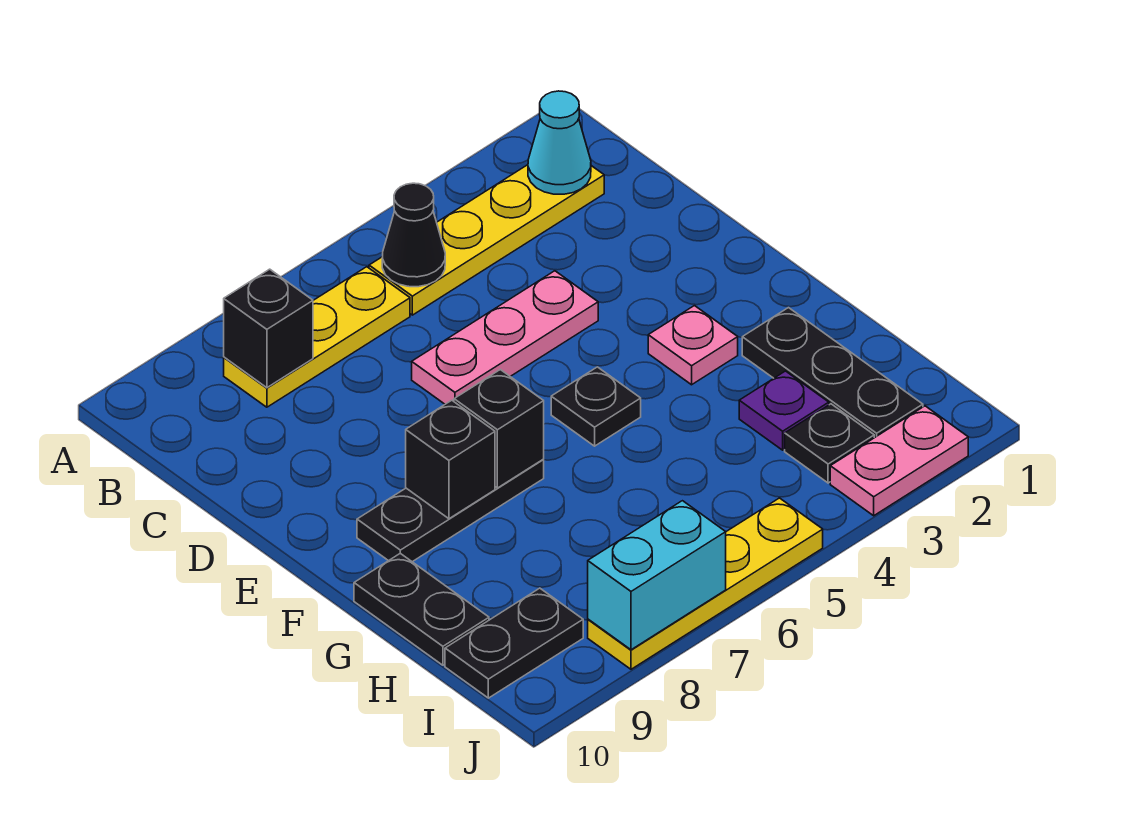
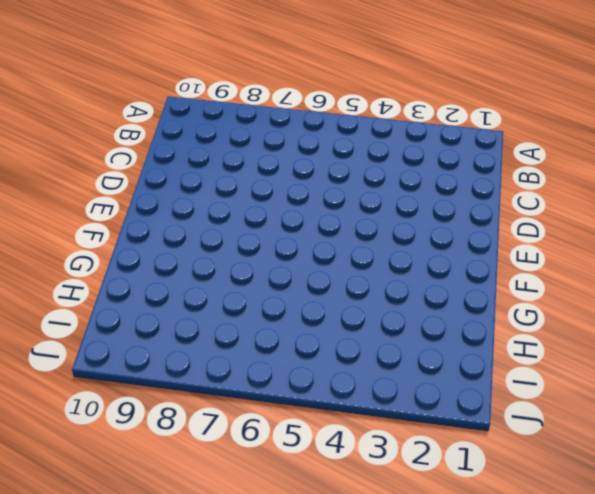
none -> yellow 1x4 plate [369,165,604,315]
none -> yellow 1x3 plate [224,267,410,407]
none -> pink 1x3 plate [412,271,598,404]

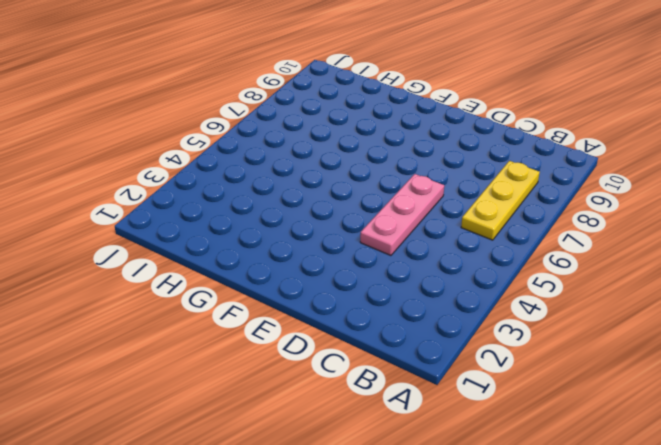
none -> yellow 1x4 plate [369,165,604,315]
none -> pink 1x1 plate [648,306,738,385]
none -> black 1x1 plate [551,367,641,446]

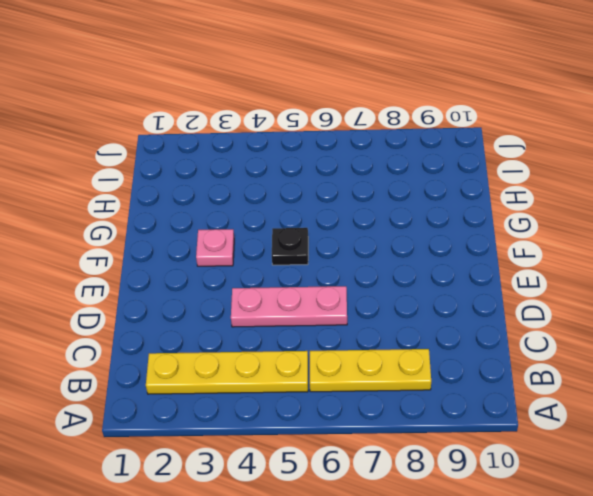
none -> black 1x3 plate [357,460,544,562]
none -> black 1x3 plate [742,308,923,438]
none -> black 1x2 plate [354,553,489,665]

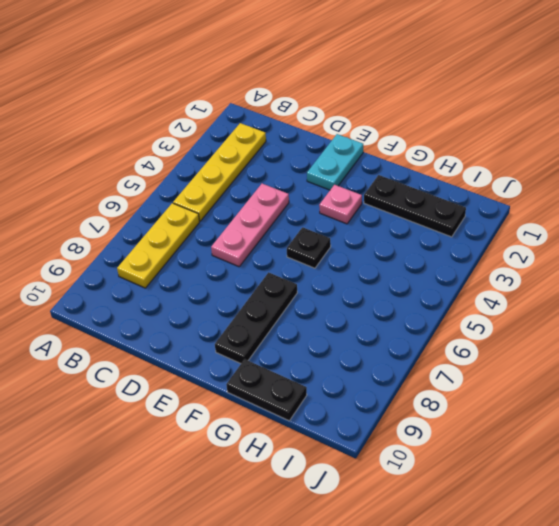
cyan 1x2 plate [307,134,363,190] -> none
none -> purple 1x1 plate [739,371,829,450]
none -> black 1x1 plate [785,404,874,483]
none -> black 1x2 plate [445,588,583,698]

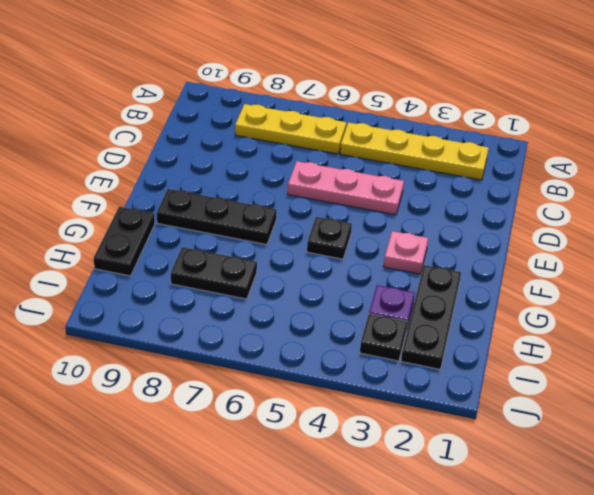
black 1x2 plate [171,247,257,299] -> black 1x2 plate moved to [445,588,583,698]
none -> pink 1x2 plate [830,406,968,516]
none -> yellow 1x4 plate [588,498,823,669]
none -> cyan 1x1 cone [528,91,591,194]

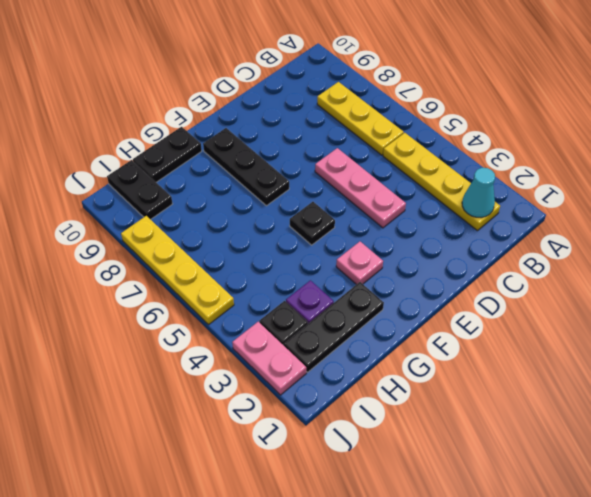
none -> black 1x1 cone [382,183,445,287]
none -> black 1x1 brick [224,269,313,388]
none -> black 1x1 brick [454,370,544,488]

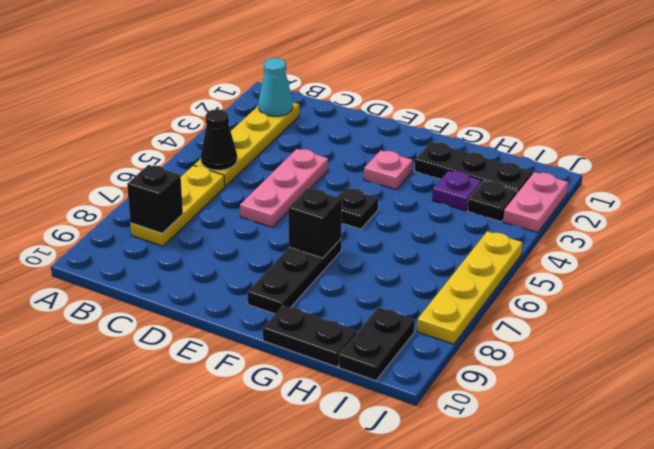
none -> black 1x1 brick [406,400,495,519]
none -> cyan 1x2 brick [588,501,726,650]

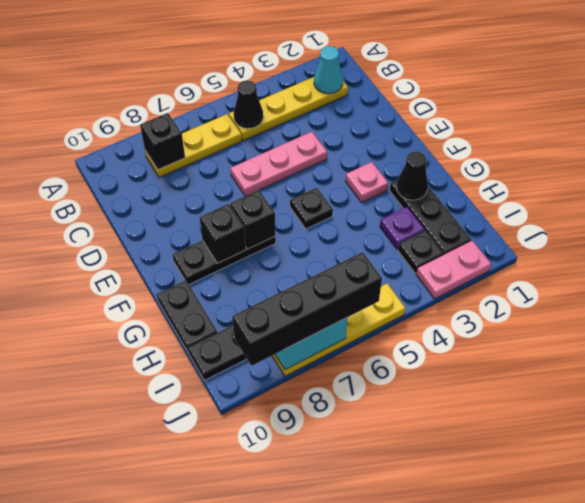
black 1x1 cone [397,151,428,200] -> none
black 1x4 brick [232,252,382,366] -> none

